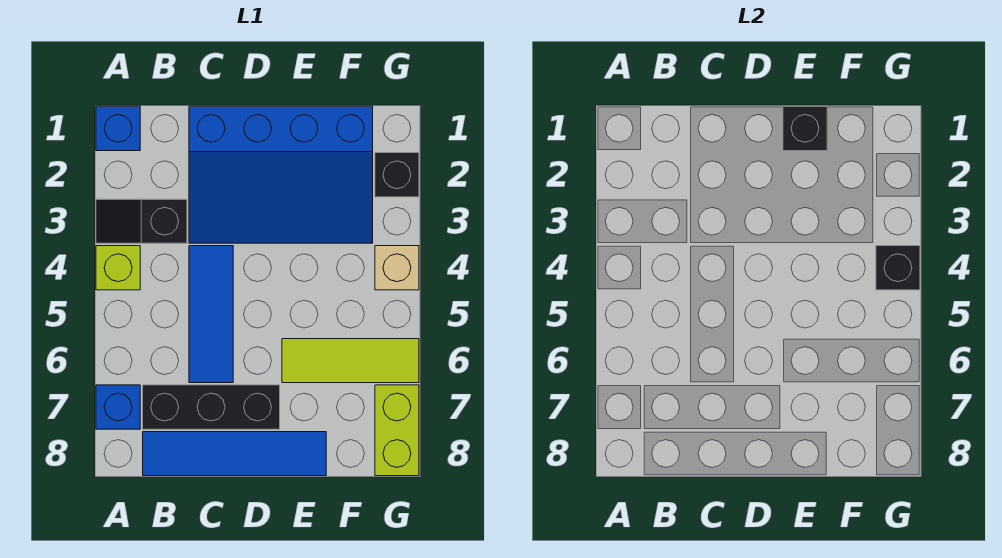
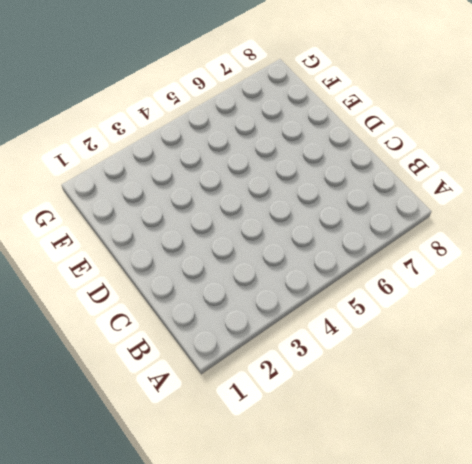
none -> blue 1x1 brick [96,106,140,151]
none -> black 1x2 slope [96,199,187,243]
none -> lime 1x1 brick [96,246,140,290]

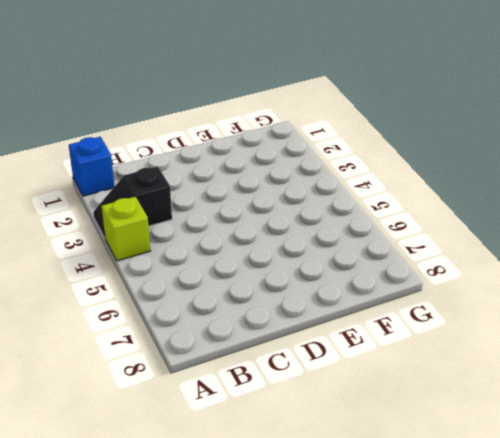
none -> blue 1x1 brick [96,385,140,429]
none -> black 1x3 brick [143,385,280,429]
none -> blue 1x4 tile [143,432,326,476]

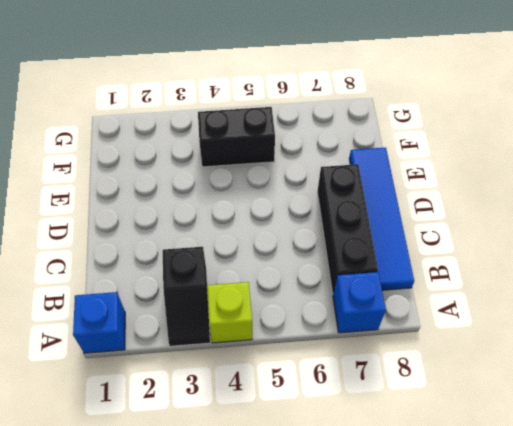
black 1x2 brick [198,107,275,167] -> none
none -> blue 3x4 slope [189,106,373,243]
none -> blue 1x3 tile [189,246,233,383]
none -> lime 1x3 tile [282,339,419,383]

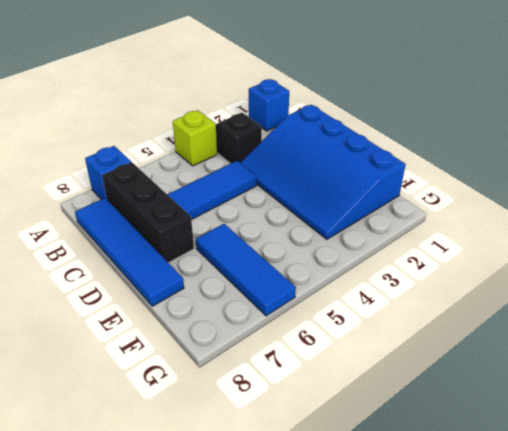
blue 1x3 tile [196,224,296,316] -> lime 1x3 tile [282,339,419,383]
none -> black 1x1 brick [375,153,419,197]
none -> tan 1x1 brick [375,246,419,290]
none -> lime 1x2 brick [375,385,419,476]

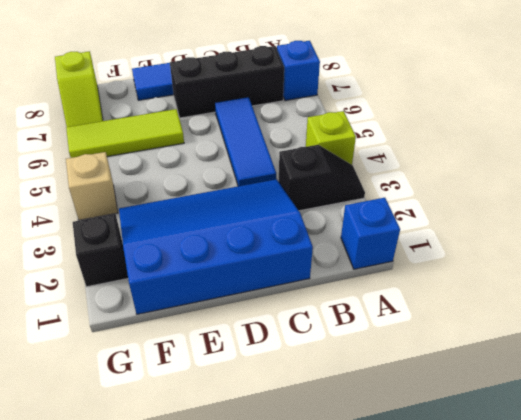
lime 1x2 slope [55,51,103,127] -> lime 1x2 brick [375,385,419,476]
none -> black 1x1 brick [783,106,827,151]
none -> black 1x1 brick [876,246,920,290]

